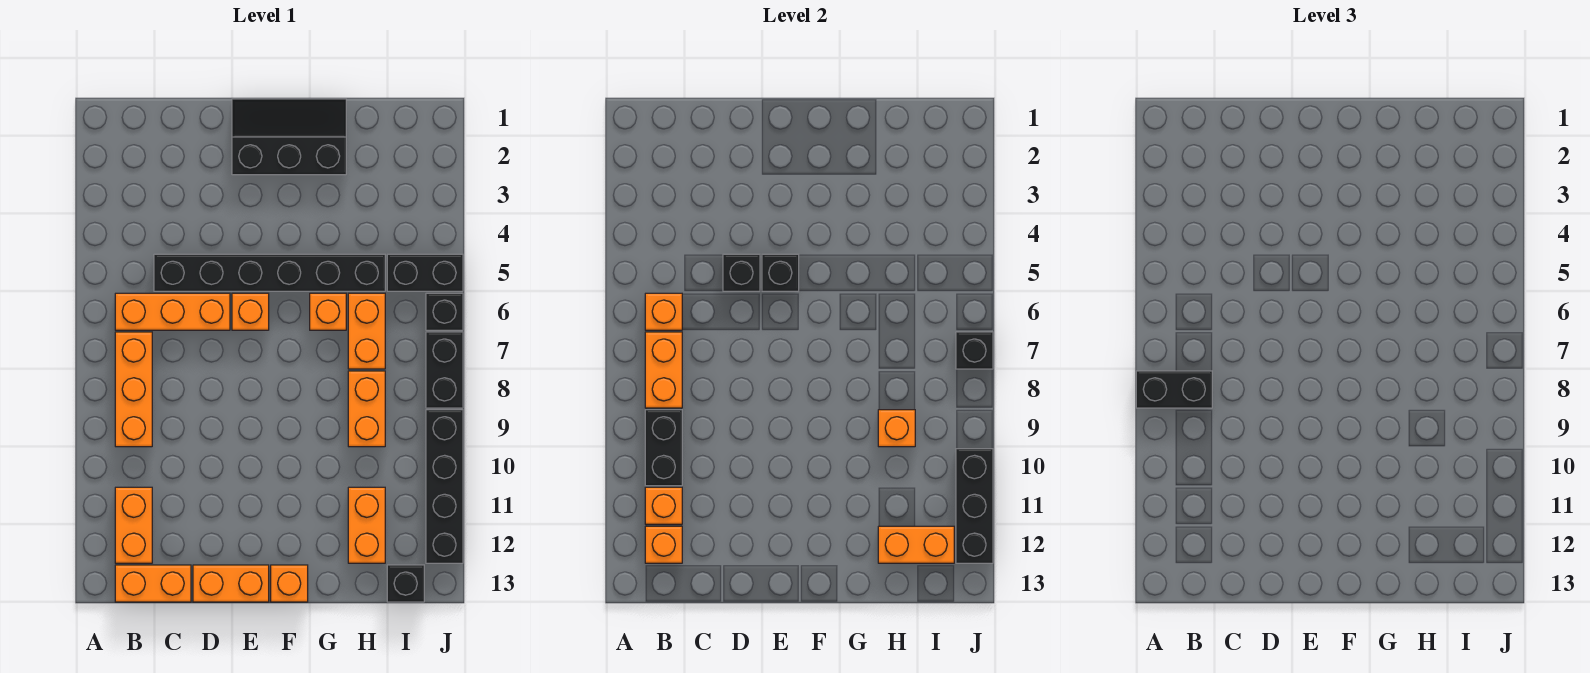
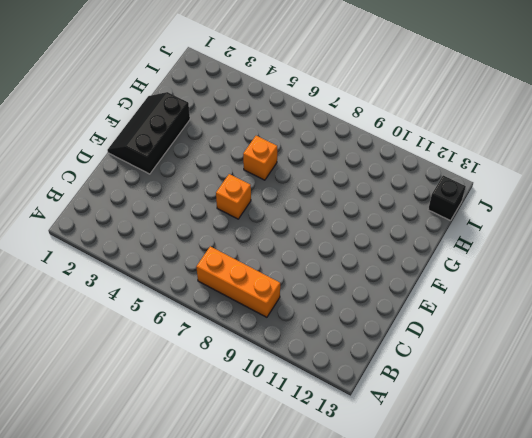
none -> orange 1x3 brick [115,293,230,330]
none -> orange 1x2 brick [115,487,152,563]
none -> orange 1x2 brick [115,565,191,602]
none -> black 1x6 brick [154,254,385,291]

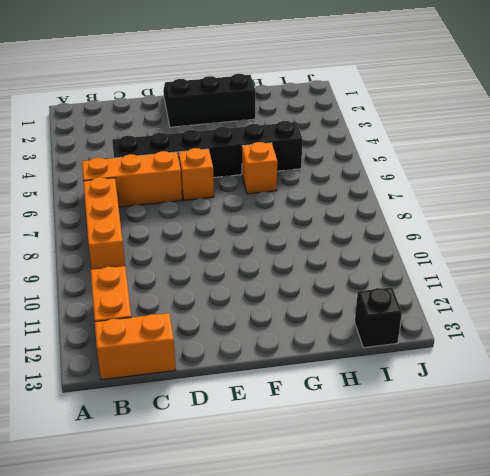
none -> orange 1x2 brick [193,565,269,602]
none -> orange 1x1 brick [271,565,308,602]
none -> orange 1x2 brick [348,293,385,369]
none -> orange 1x2 brick [348,371,385,447]

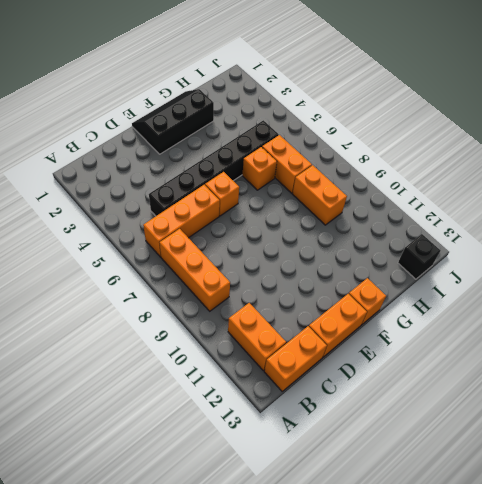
none -> orange 1x2 brick [348,487,385,563]
none -> black 1x2 brick [387,254,463,291]
none -> black 1x1 brick [426,293,463,330]
none -> black 1x2 brick [426,332,463,408]

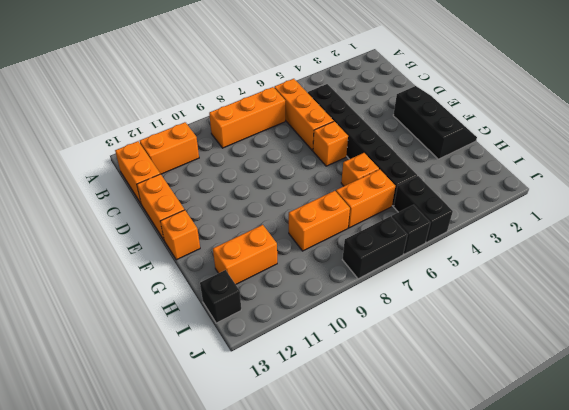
none -> black 1x4 brick [426,410,463,563]
none -> orange 1x1 brick [645,293,682,330]
none -> orange 1x2 brick [645,332,682,408]
none -> black 1x2 brick [645,410,682,486]

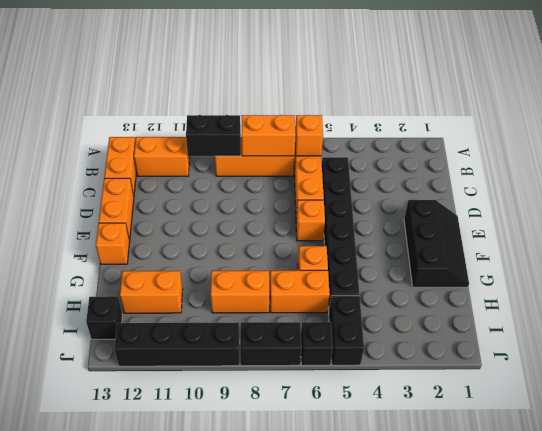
none -> orange 1x1 brick [645,487,682,524]
none -> orange 1x1 brick [645,526,682,563]
none -> black 1x1 brick [723,254,760,291]
none -> black 1x1 brick [762,254,799,291]

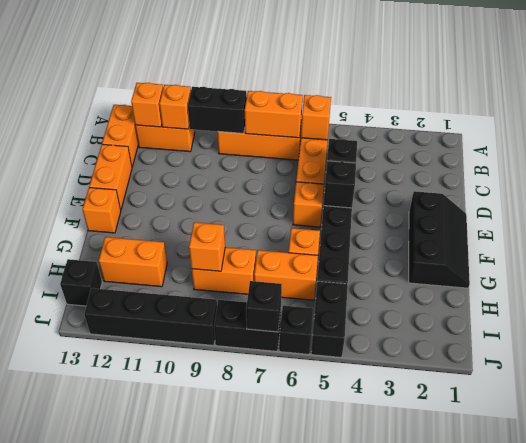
none -> orange 1x2 brick [878,526,954,563]
none -> black 1x3 brick [956,449,993,563]
none -> black 1x2 brick [1136,371,1212,408]

